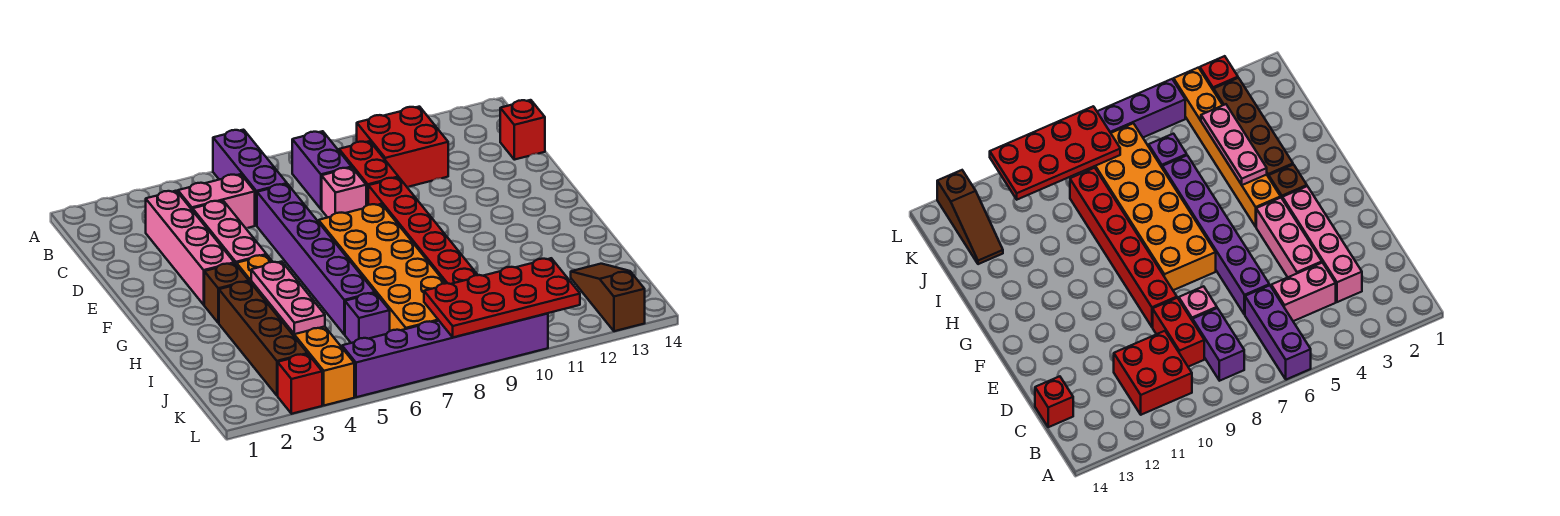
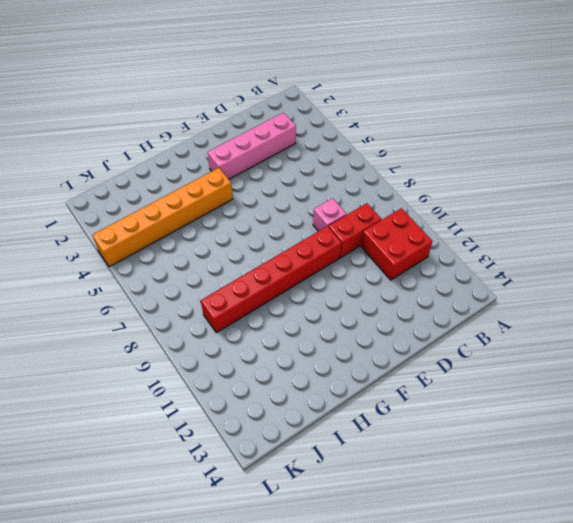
none -> purple 1x3 brick [213,130,287,226]
none -> purple 1x2 brick [292,131,352,209]
none -> pink 1x2 brick [178,174,255,228]

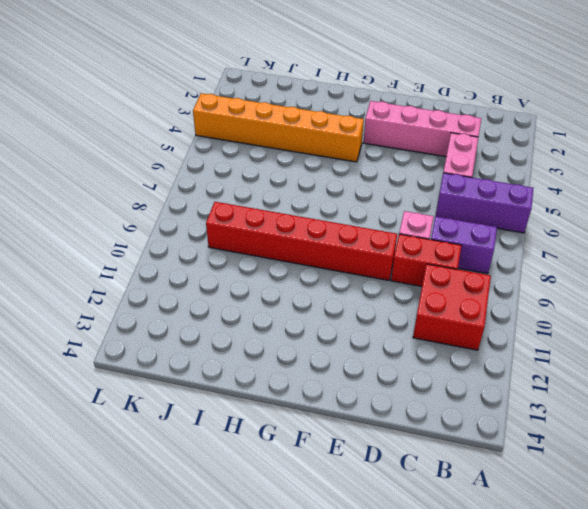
none -> red 1x1 brick [500,100,545,160]
none -> pink 1x3 brick [193,201,267,265]
none -> purple 1x6 brick [257,184,375,335]

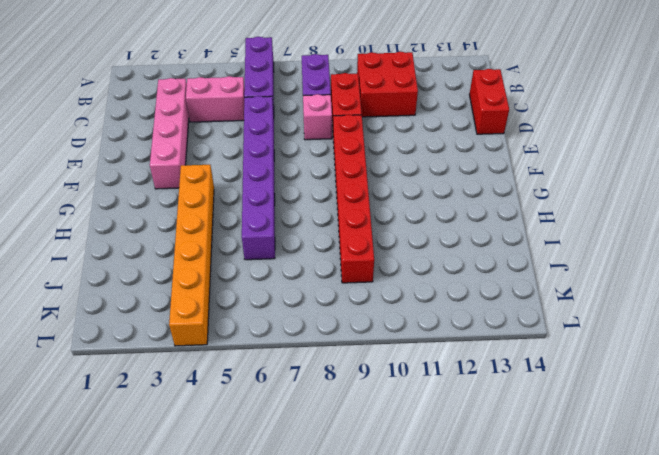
red 1x2 brick [469,69,509,134] -> red 1x1 brick [500,100,545,160]
none -> pink 1x3 brick [193,201,267,265]
none -> orange 2x6 brick [319,204,446,331]
none -> brown 1x1 brick [204,263,249,323]

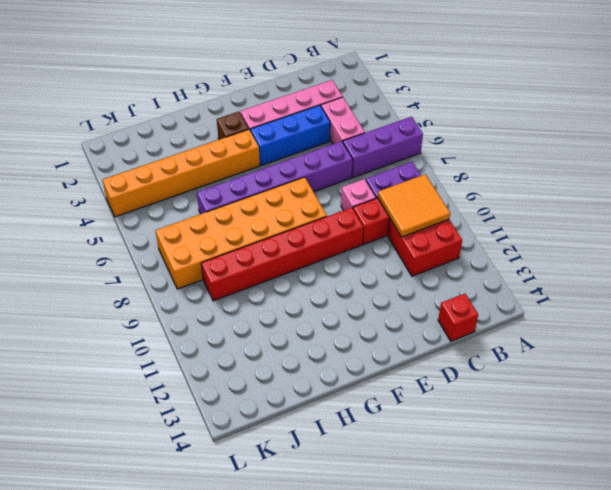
orange 2x2 tile [378,174,450,237] -> none
blue 1x3 brick [250,105,330,166] -> pink 1x3 brick [193,201,267,265]
none -> brown 1x4 brick [219,282,308,396]
none -> purple 1x1 brick [345,293,390,343]
none -> brown 1x3 slope [571,264,645,331]

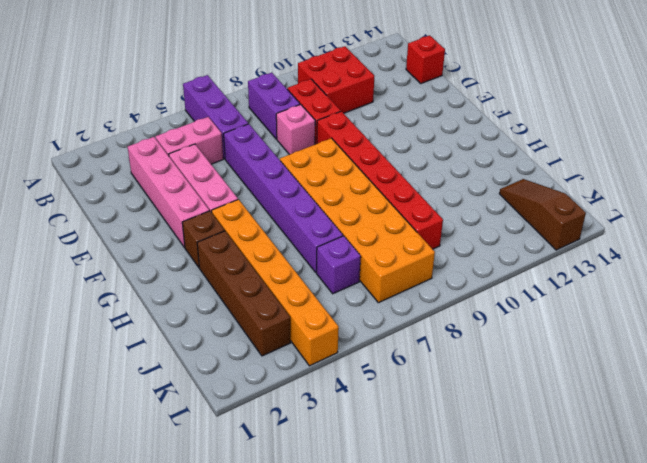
none -> red 1x1 brick [278,354,322,414]
none -> purple 1x6 brick [342,313,548,397]
none -> pink 1x3 plate [251,262,325,334]

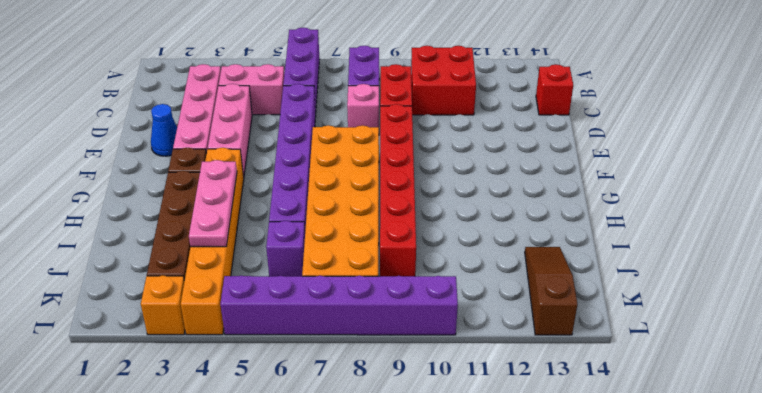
blue 1x1 cone [151,104,177,156] -> none
orange 1x1 brick [141,276,185,335] -> red 1x1 brick [278,354,322,414]
none -> red 2x4 plate [424,258,580,337]

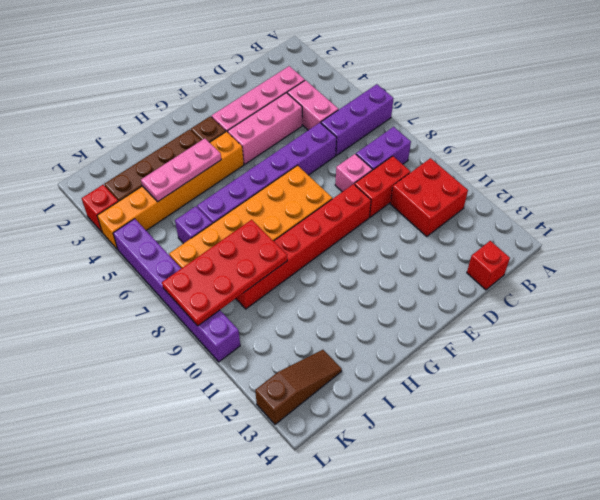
red 2x4 plate [162,220,287,326] -> red 2x4 plate turned to [424,258,580,337]

